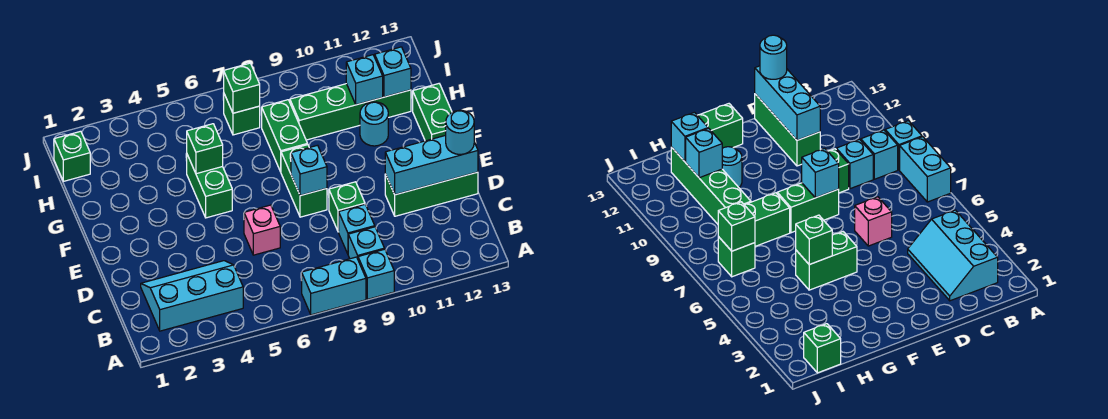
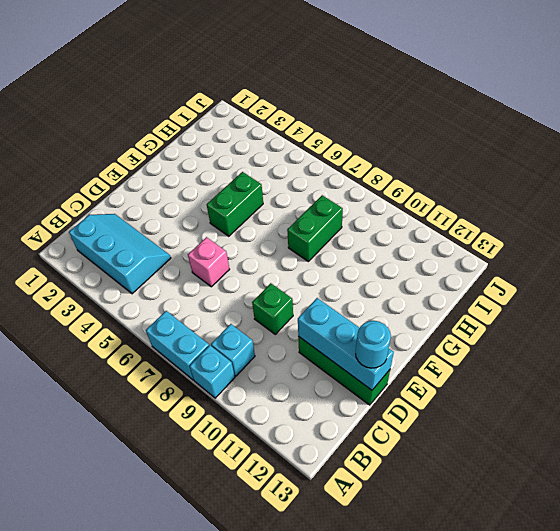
none -> cyan 1x1 brick [339,205,375,254]
none -> green 1x2 brick [281,145,327,217]
none -> green 1x2 brick [412,84,452,141]

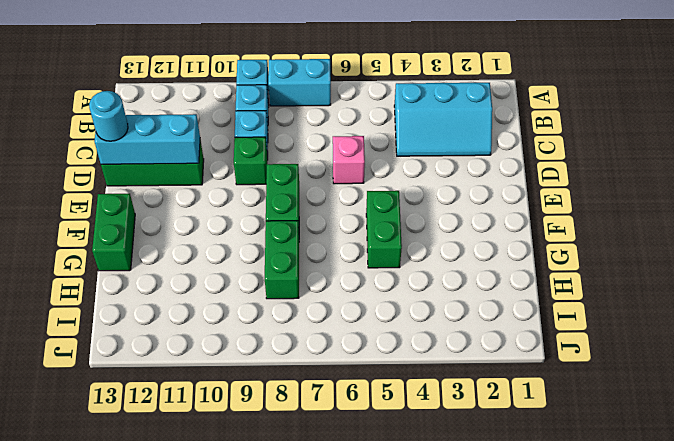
none -> cyan 1x1 round brick [360,102,388,146]
none -> green 1x4 brick [290,84,411,140]
none -> green 1x1 brick [54,131,90,181]

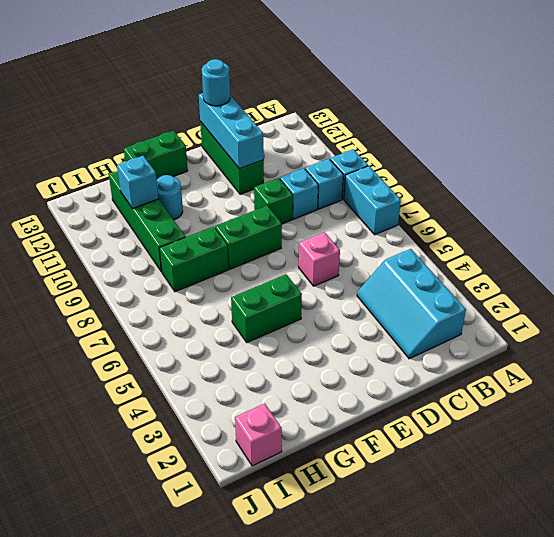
pink 1x1 brick [235,404,282,466] -> green 1x1 brick [54,131,90,181]
none -> green 1x1 brick [224,94,260,135]
none -> cyan 1x1 brick [291,145,327,196]
none -> green 1x1 brick [187,124,223,174]

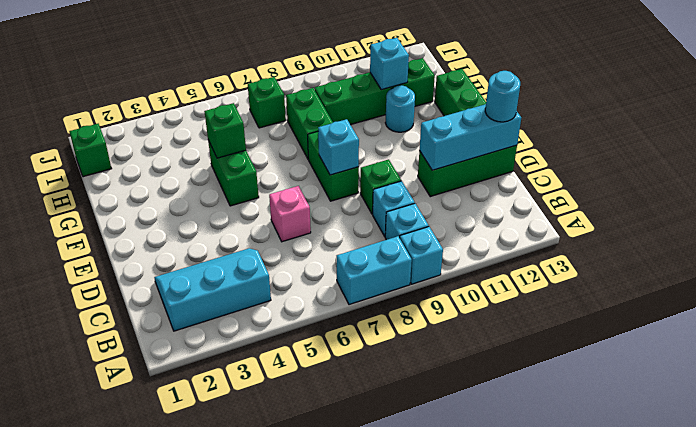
none -> cyan 1x1 brick [375,47,411,97]
none -> green 1x1 brick [224,63,260,113]

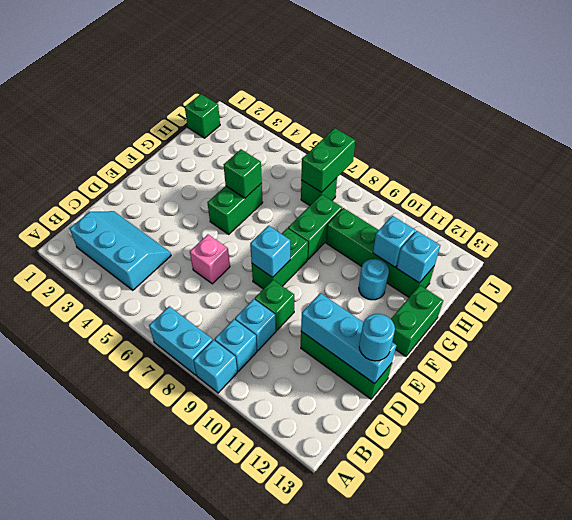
green 1x2 brick [301,128,355,193] -> green 1x1 brick [224,63,260,113]

